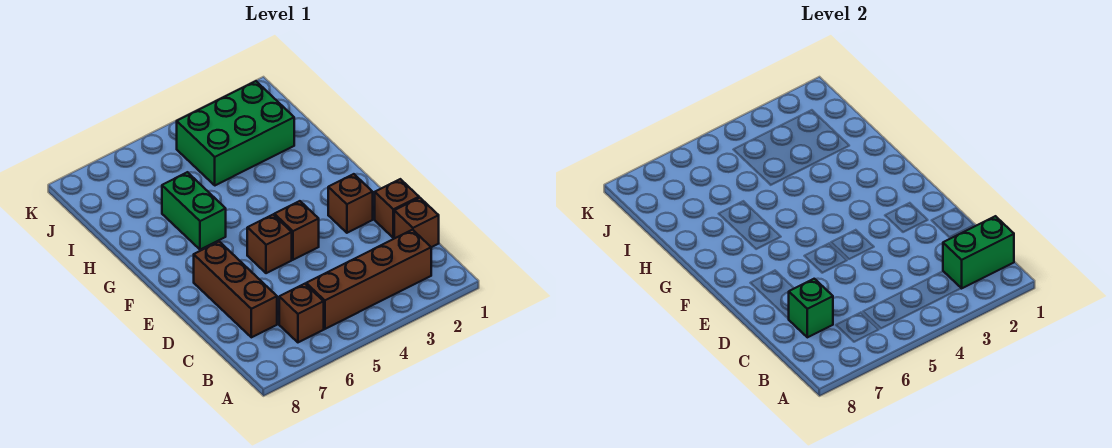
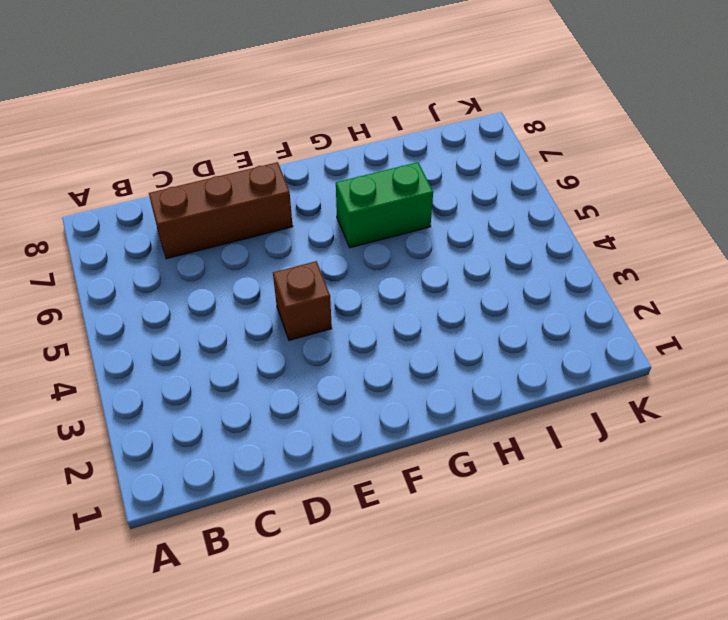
none -> brown 1x4 brick [306,230,431,329]
none -> brown 1x1 brick [279,284,324,342]
none -> brown 1x1 brick [394,198,439,247]

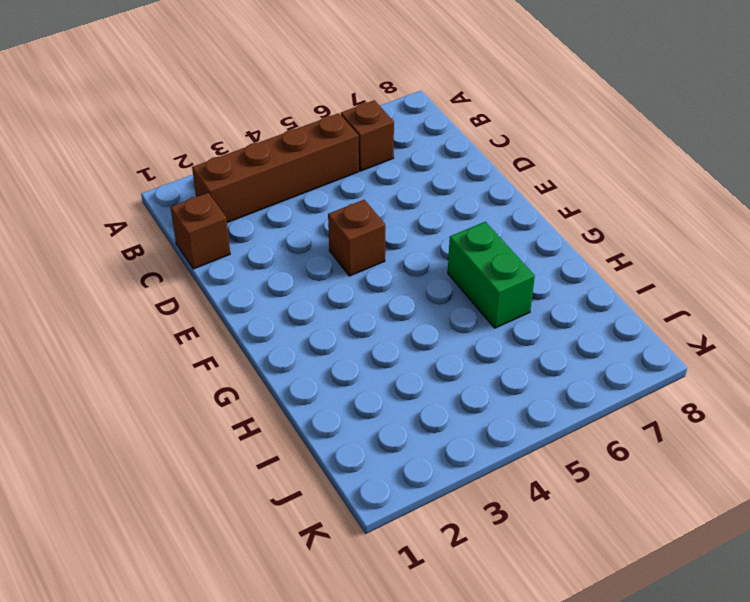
none -> brown 1x3 brick [194,242,277,337]
none -> brown 1x1 brick [375,179,419,238]
none -> brown 1x1 brick [328,174,373,233]

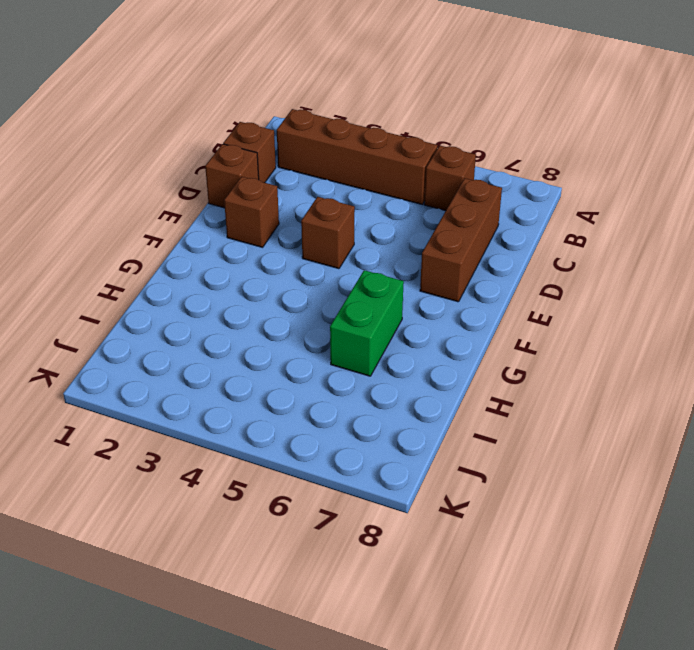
none -> brown 1x1 brick [247,215,292,273]
none -> green 2x3 brick [177,81,294,185]
none -> green 1x2 brick [943,216,1014,288]

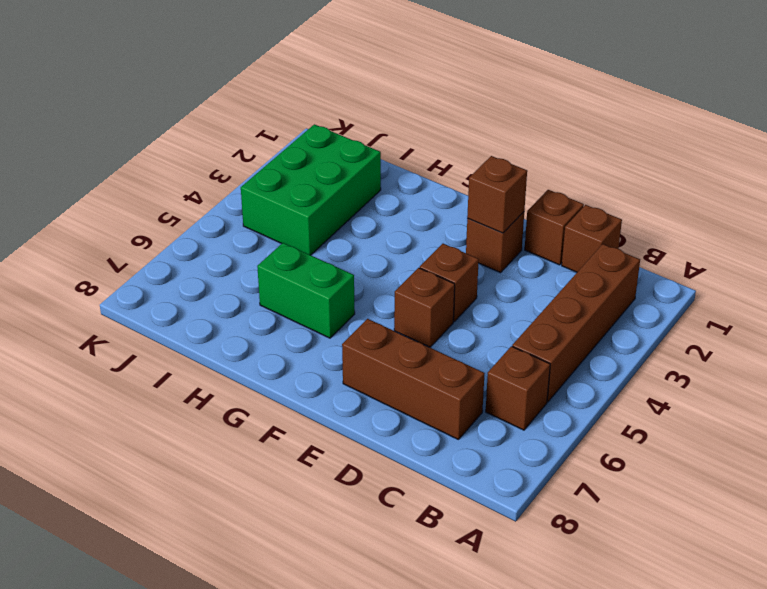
brown 1x1 brick [467,156,527,233] -> none
none -> green 1x2 brick [943,216,1014,288]
none -> green 1x1 brick [789,279,833,337]

